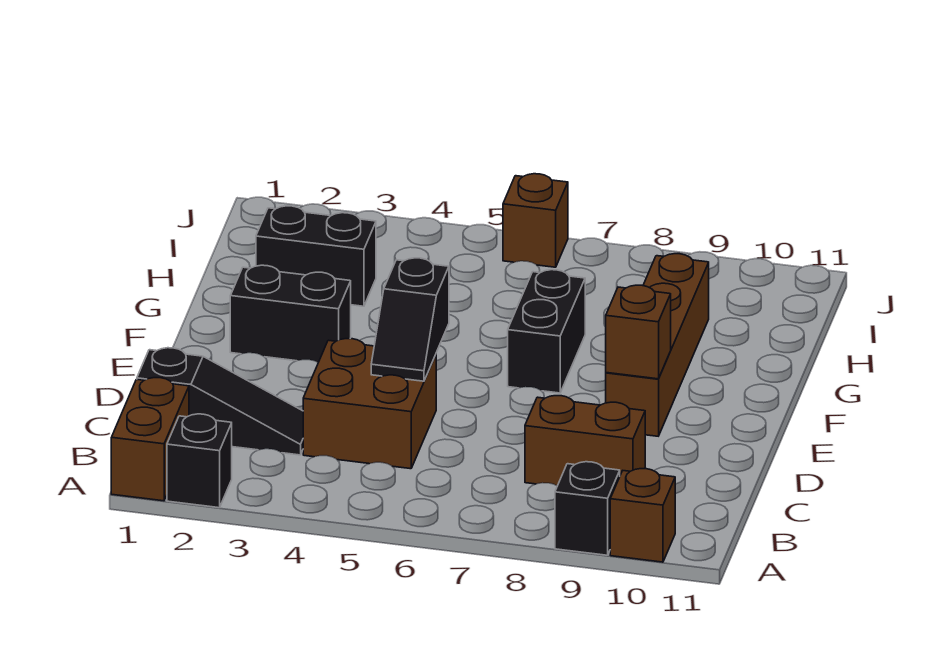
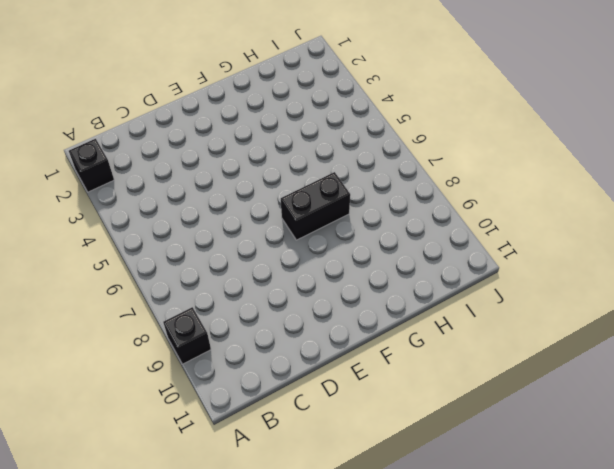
none -> brown 1x2 brick [111,378,189,501]
none -> brown 1x1 brick [610,469,675,562]
none -> black 1x3 slope [137,348,303,455]

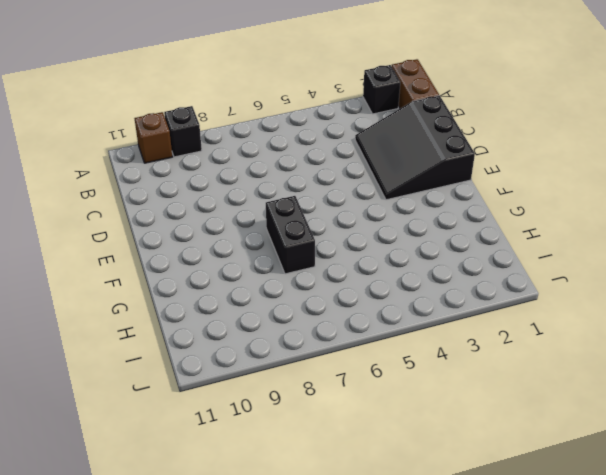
black 3x3 slope [355,96,475,200] -> black 1x3 slope [137,348,303,455]
none -> brown 2x2 brick [303,339,436,469]
none -> brown 1x2 brick [525,396,645,486]
none -> brown 1x4 brick [606,254,709,436]

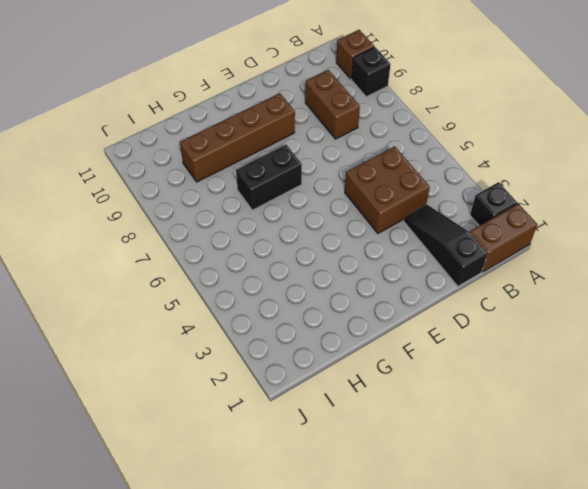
none -> black 1x2 brick [230,265,351,363]
none -> black 1x2 brick [256,206,376,306]
none -> brown 1x1 brick [503,174,568,267]

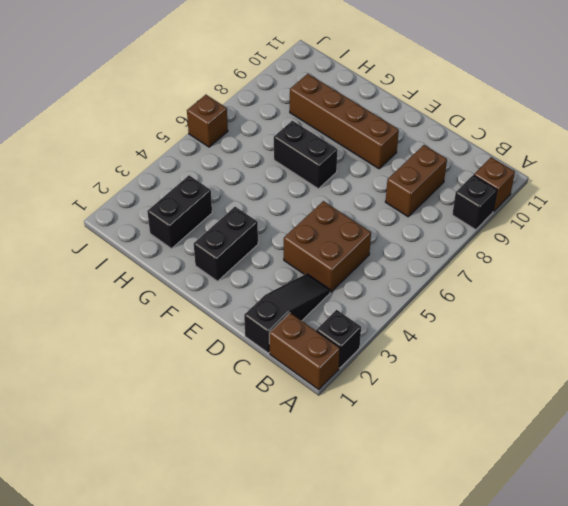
none -> black 1x2 slope [371,258,449,381]
none -> brown 1x1 brick [606,285,671,379]

